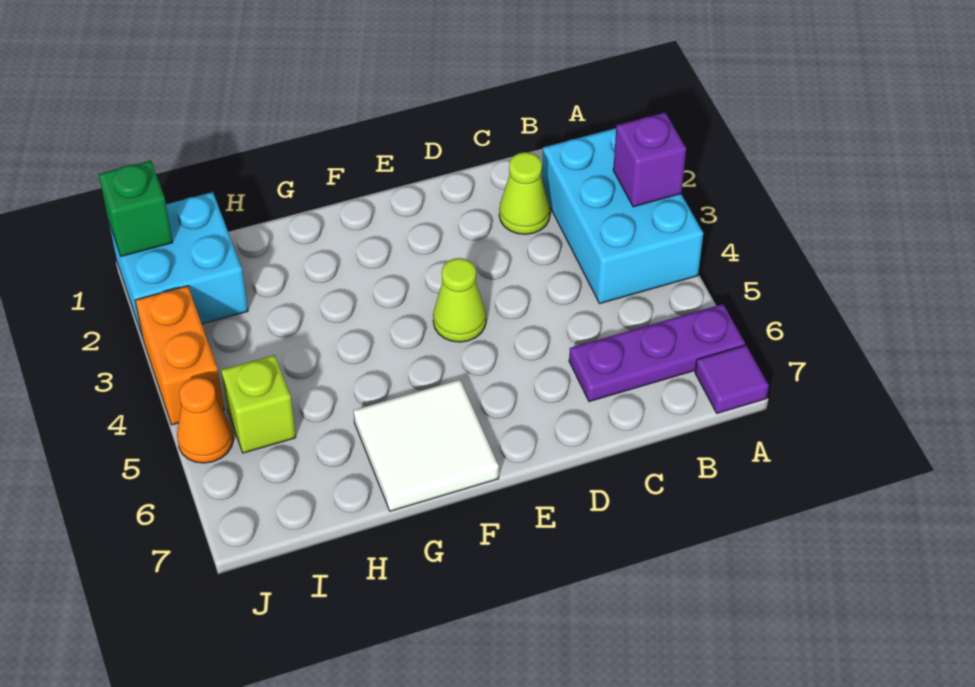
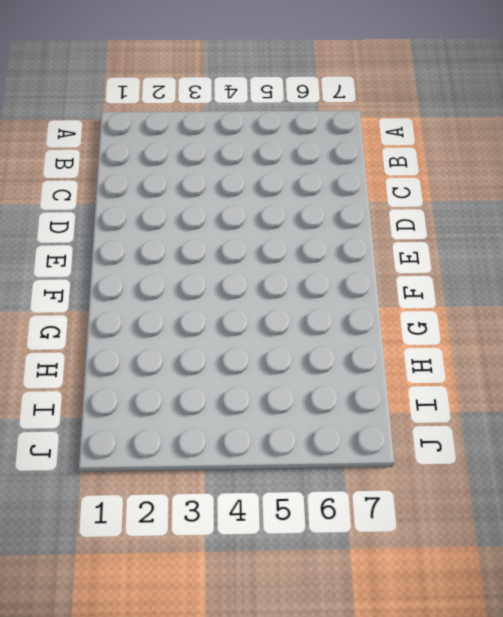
none -> cyan 2x3 brick [542,128,703,303]
none -> purple 1x3 plate [569,304,745,402]
none -> purple 1x1 tile [695,345,769,413]

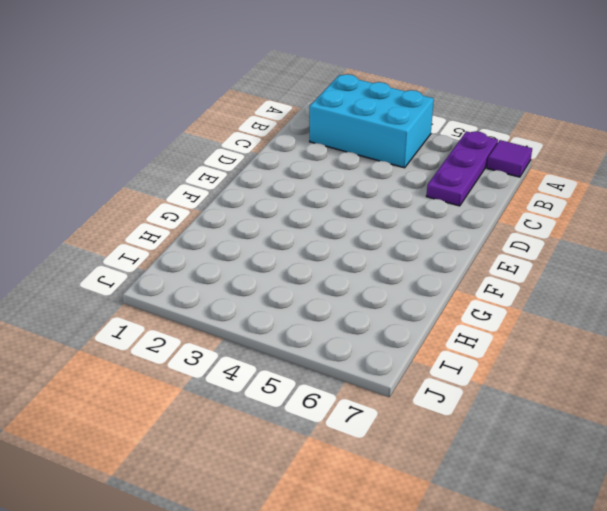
none -> lime 1x1 cone [499,152,550,234]
none -> lime 1x1 cone [433,258,486,342]
none -> white 2x2 tile [353,380,499,511]

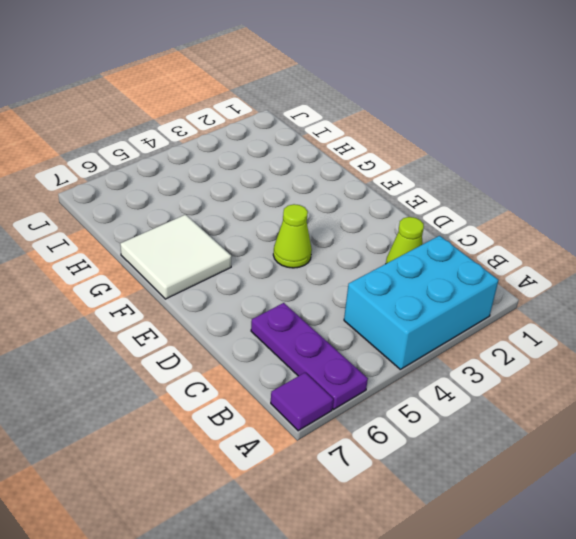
none -> cyan 2x2 brick [109,192,248,338]
none -> lime 1x1 brick [221,355,296,453]
none -> orange 1x2 brick [135,286,224,425]

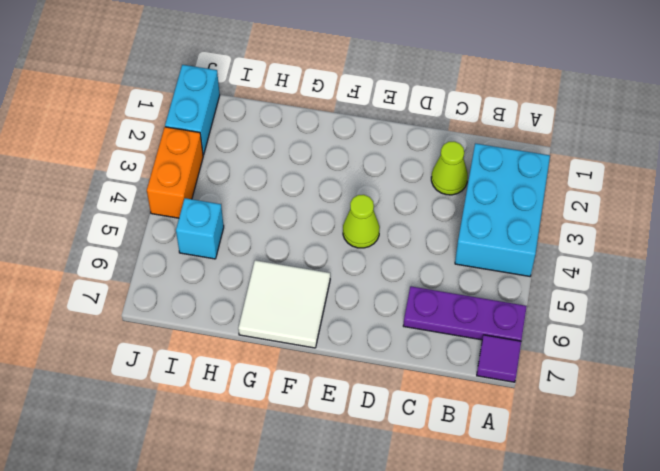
cyan 1x1 brick [176,198,224,259] -> lime 1x1 brick [221,355,296,453]
cyan 1x2 brick [165,65,220,155] -> cyan 2x2 brick [109,192,248,338]
none -> orange 1x1 cone [177,378,233,463]
none -> purple 1x1 brick [613,113,686,207]
none -> green 1x1 brick [99,161,173,256]

